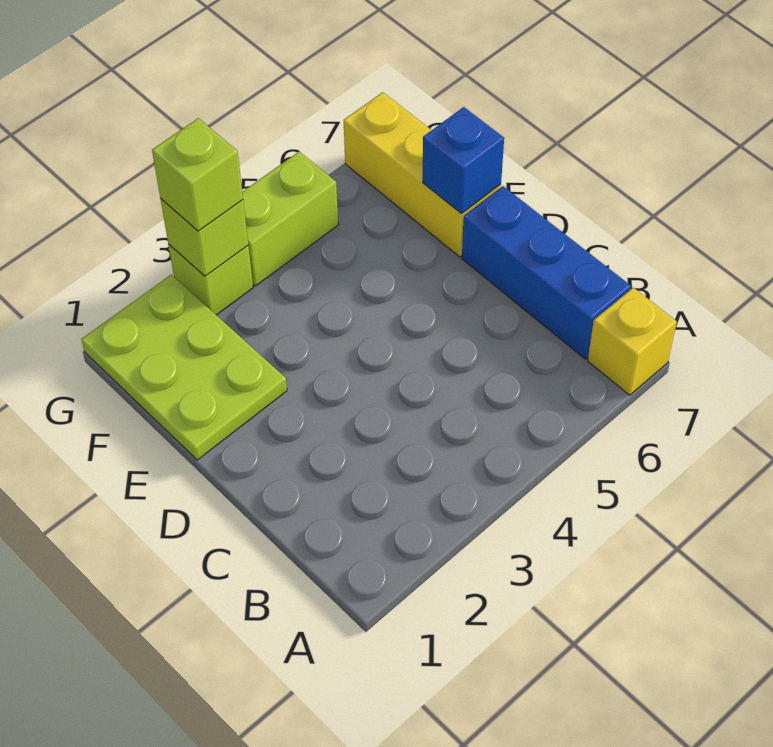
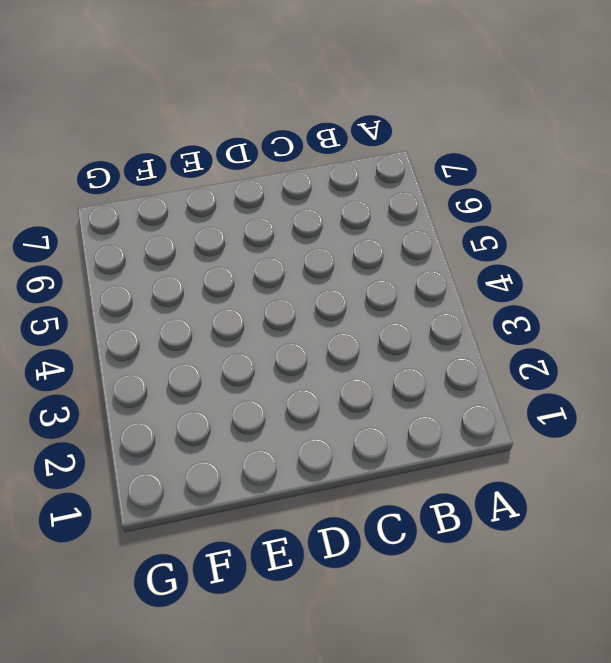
none -> yellow 1x1 brick [588,288,677,395]
none -> blue 1x3 brick [462,186,631,359]

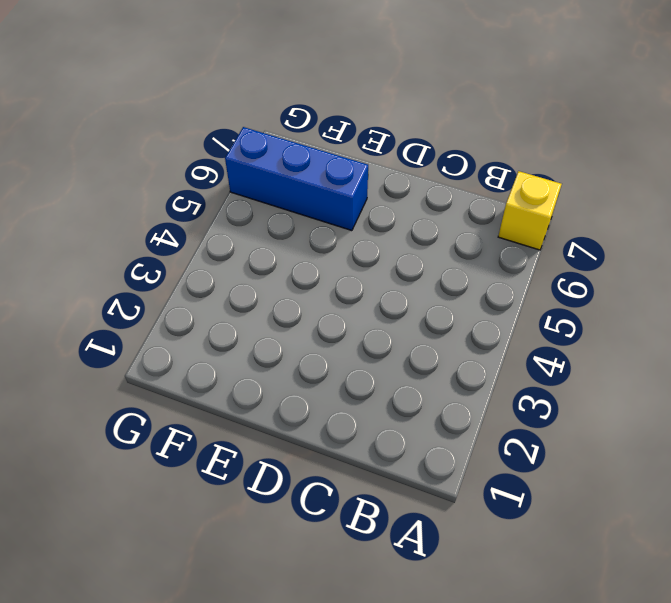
blue 1x3 brick [225,127,368,231] -> blue 1x3 brick moved to [462,186,631,359]
none -> lime 2x3 plate [81,275,287,460]
none -> yellow 1x3 brick [344,92,501,257]

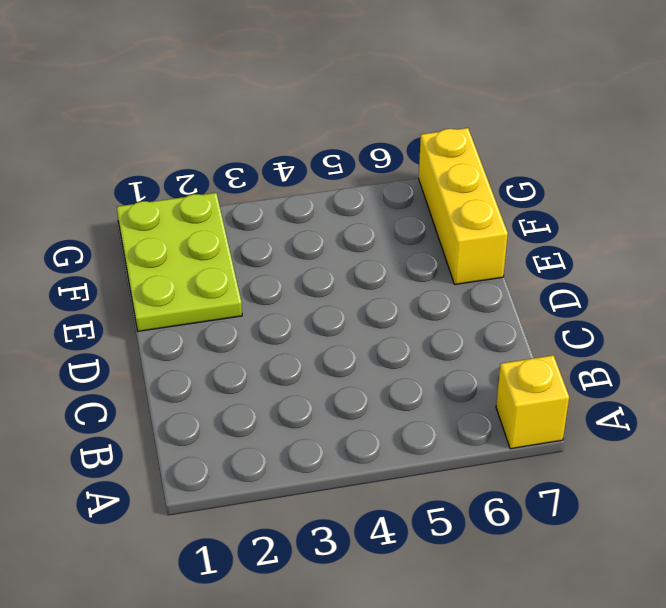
none -> blue 1x3 brick [462,186,631,359]
none -> lime 1x1 brick [168,244,253,315]

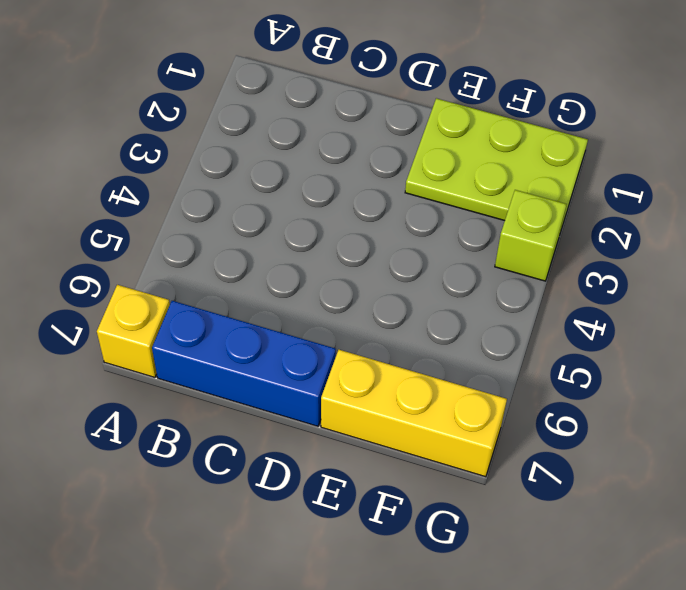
none -> lime 1x2 brick [242,152,338,286]
none -> blue 1x1 brick [423,107,504,214]

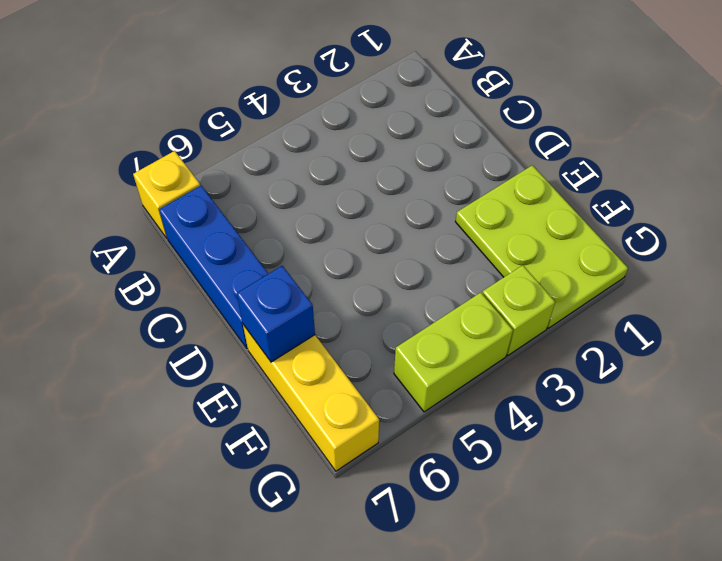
none -> lime 1x1 brick [160,198,248,276]
none -> lime 1x1 brick [152,118,243,231]

